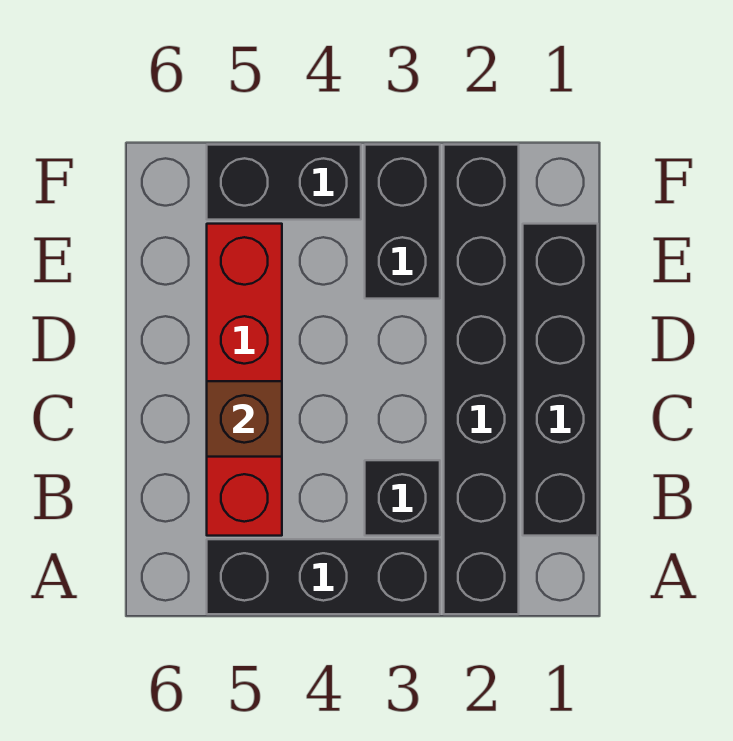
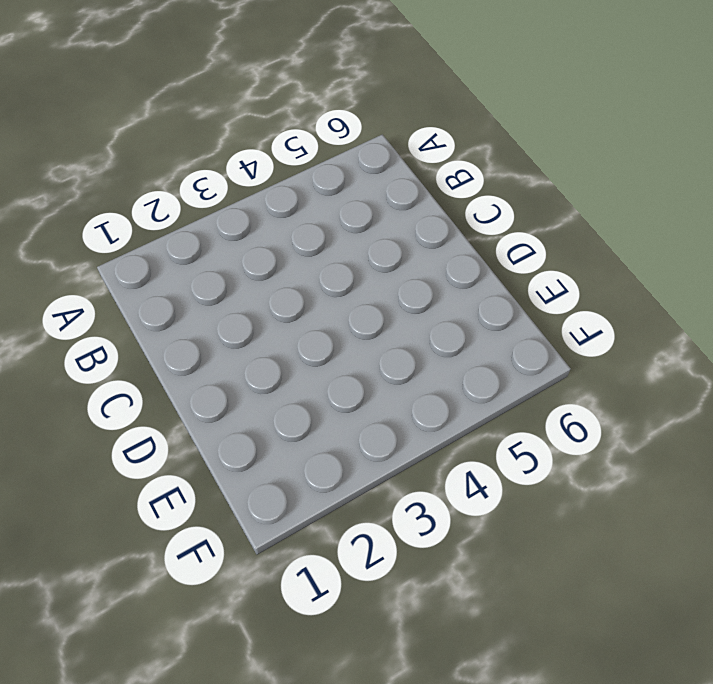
none -> black 1x6 brick [444,145,519,614]
none -> black 1x3 brick [207,539,440,614]

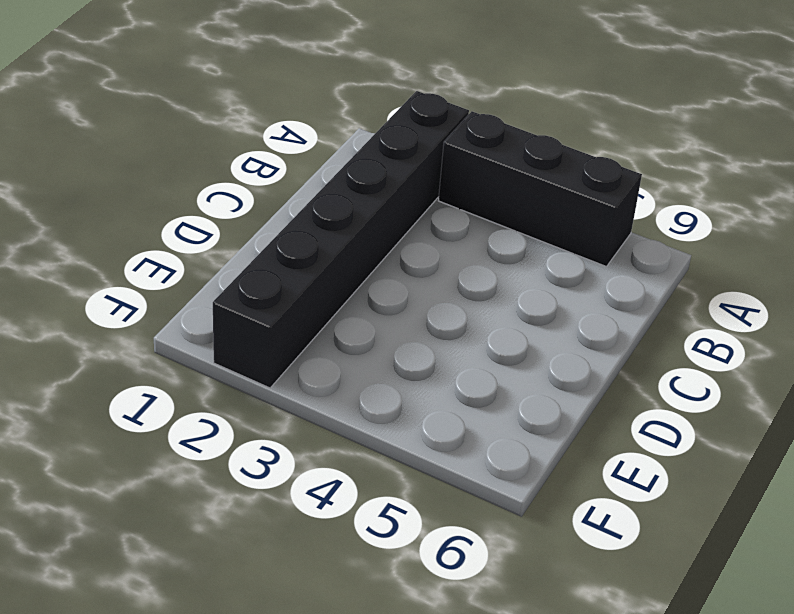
none -> black 1x4 brick [523,224,598,536]
none -> black 1x1 brick [365,460,440,536]

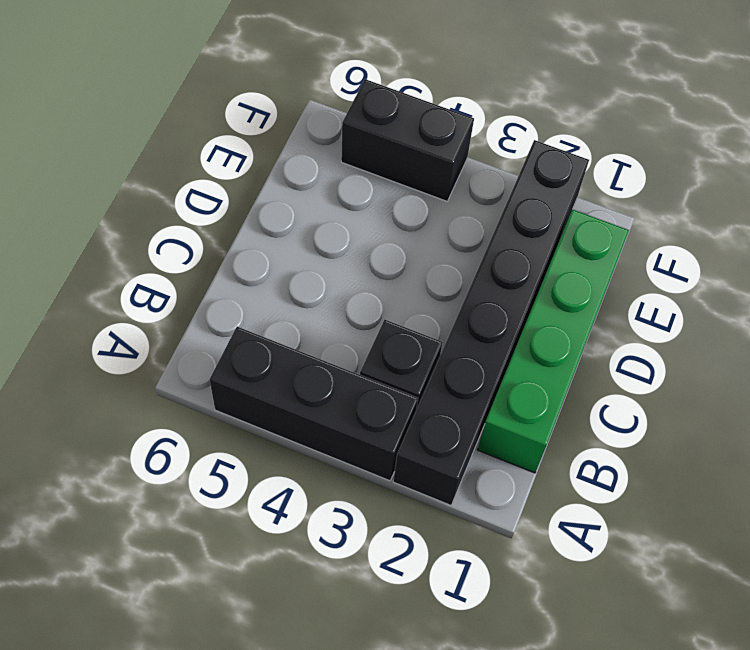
green 1x4 brick [478,209,629,473] -> black 1x4 brick [523,224,598,536]
none -> red 1x4 brick [207,224,282,536]
none -> black 1x2 brick [365,145,440,299]

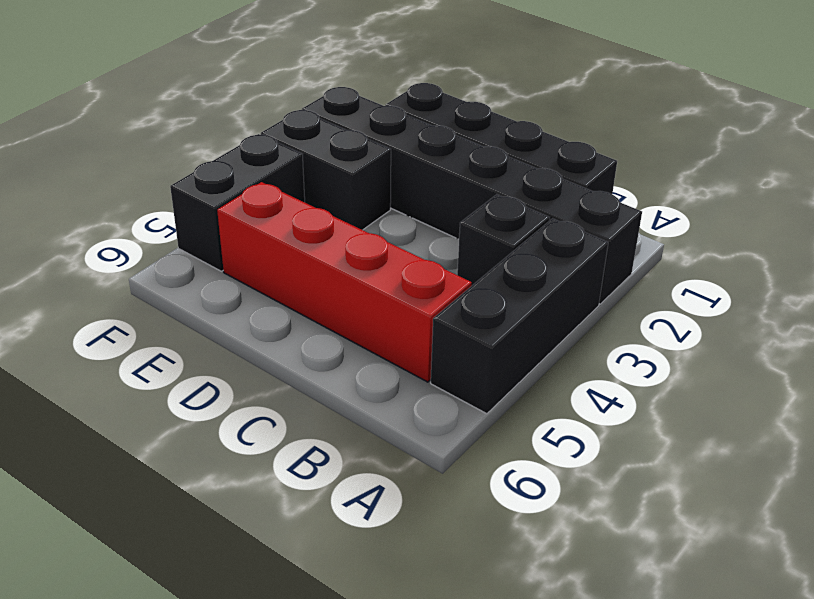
none -> brown 1x1 brick [207,381,282,457]

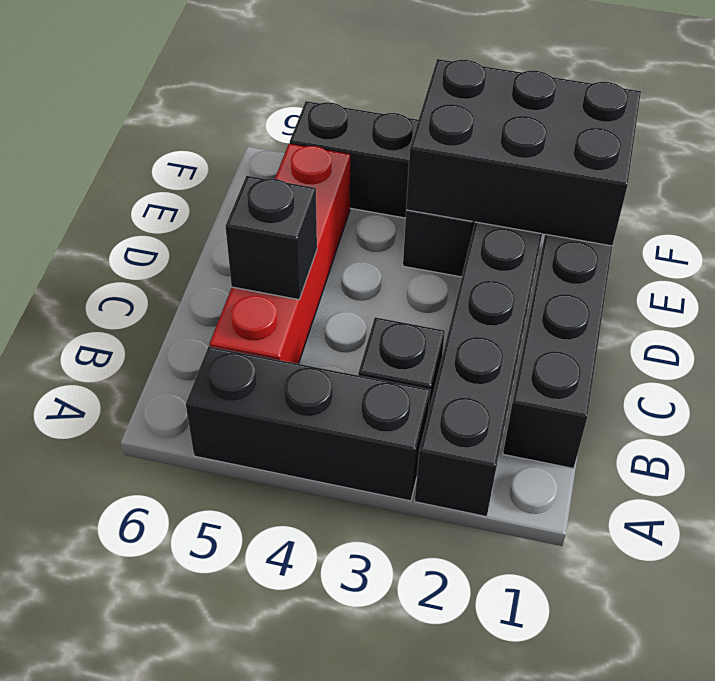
black 1x1 brick [225,176,317,300] -> brown 1x1 brick [207,381,282,457]
black 2x3 brick [406,59,641,246] -> none

